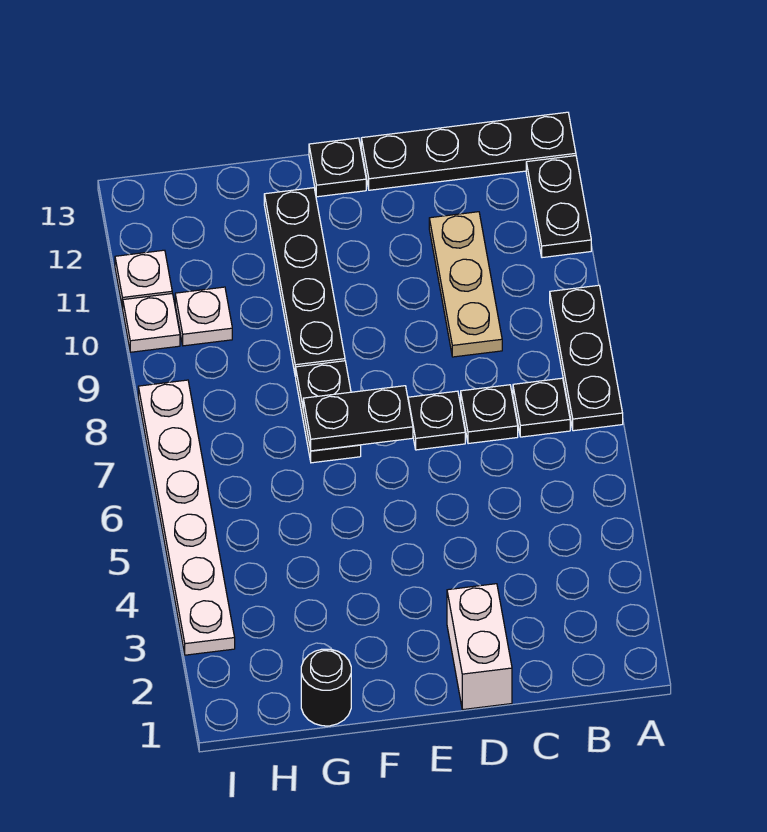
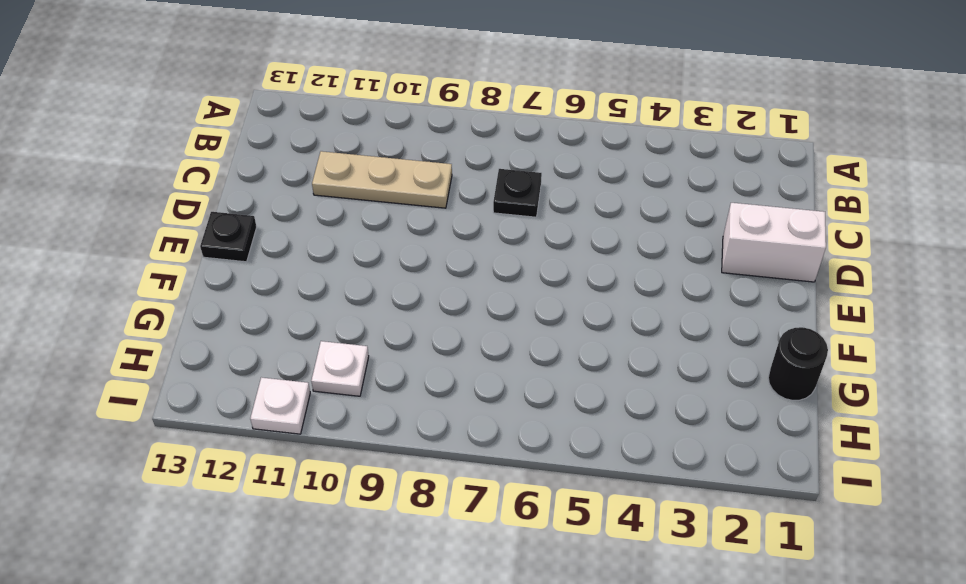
none -> black 1x3 plate [550,285,623,431]
none -> black 1x2 plate [526,156,591,258]
none -> black 1x4 plate [361,112,576,190]

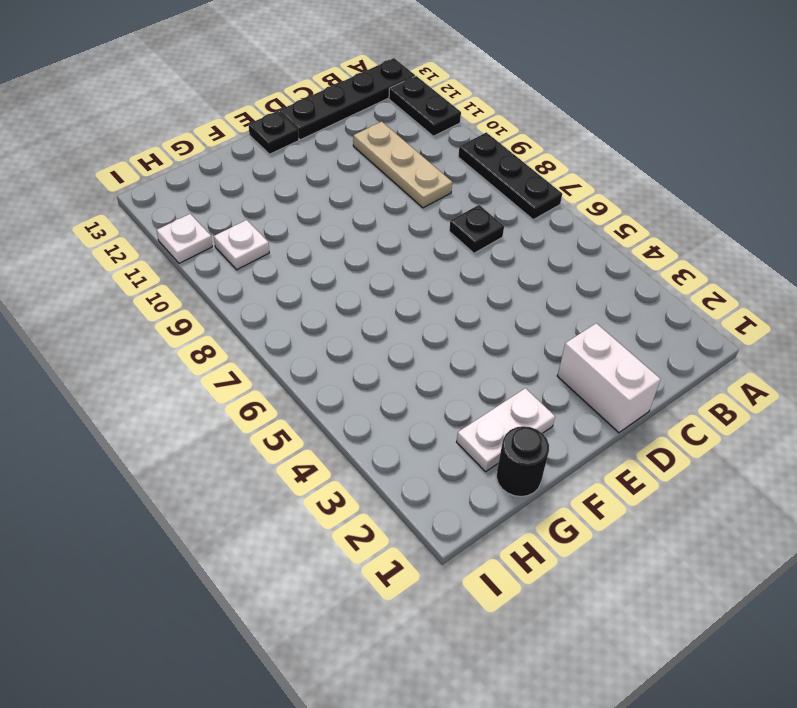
white 1x2 plate [457,388,555,472] -> none
none -> black 1x1 plate [513,378,570,437]
none -> black 1x1 plate [408,391,465,450]
none -> black 1x2 plate [296,361,361,463]

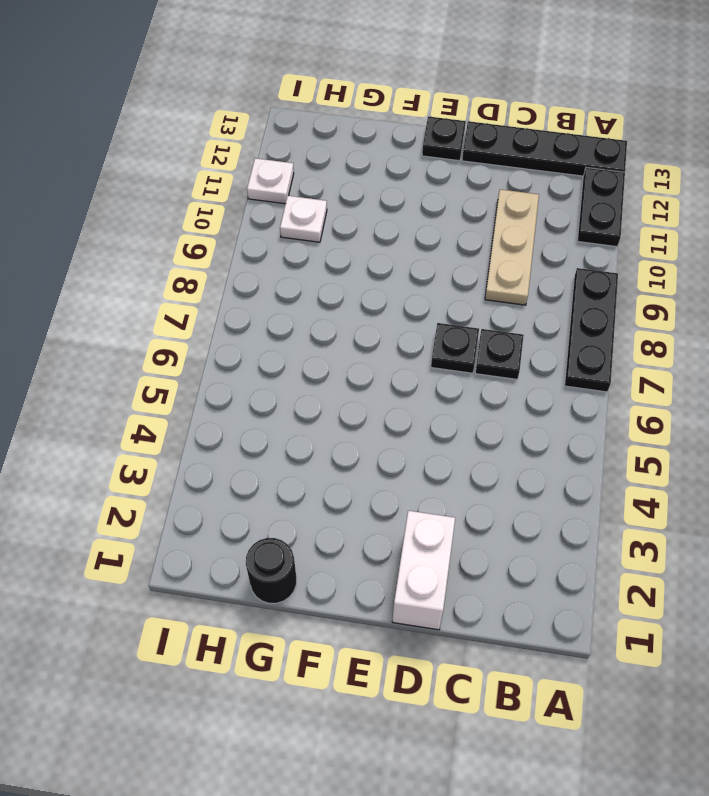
none -> black 1x1 plate [513,378,570,437]
none -> black 1x2 plate [296,361,361,463]
none -> black 1x4 plate [264,188,345,376]

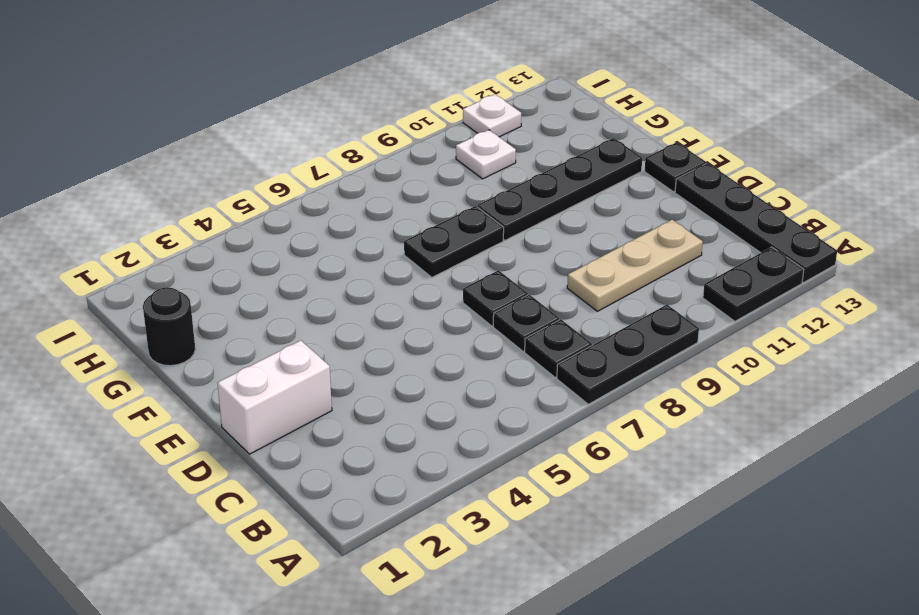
none -> white 1x6 plate [138,380,235,655]
none -> white 1x1 plate [123,294,180,352]
none -> black 1x2 plate [303,386,413,451]

